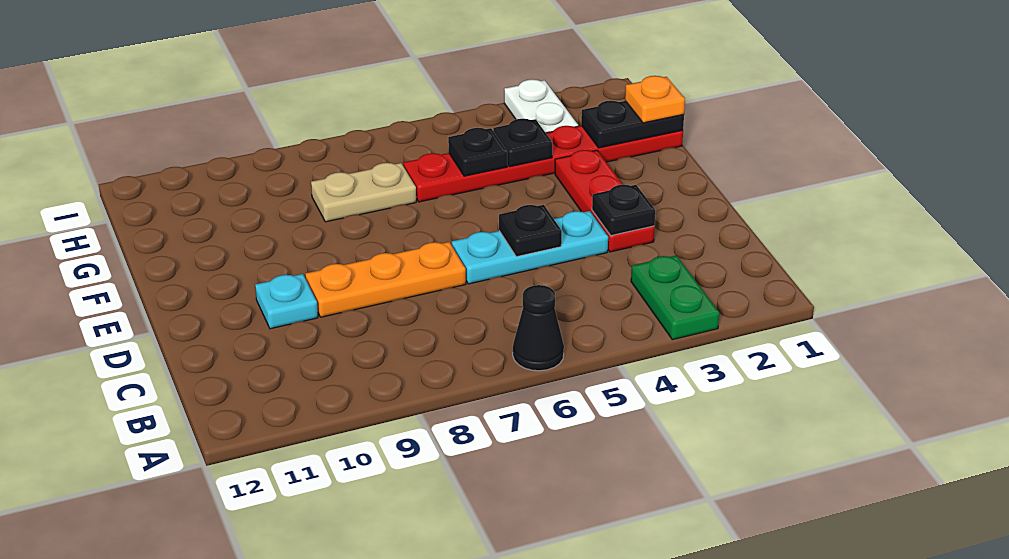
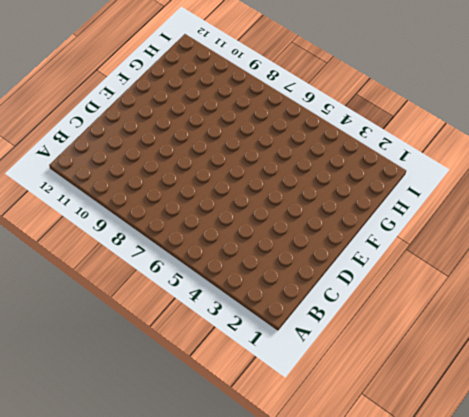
none -> green 1x2 plate [631,256,719,340]
none -> black 1x1 cone [513,285,564,371]
none -> red 1x3 plate [555,150,655,252]

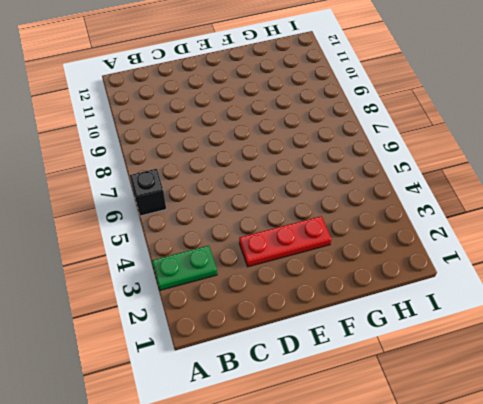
black 1x1 brick [130,169,166,216] -> black 1x1 cone [513,285,564,371]
none -> cyan 1x3 plate [452,211,608,284]
none -> orange 1x3 plate [305,242,466,317]
none -> cyan 1x1 plate [255,274,318,329]

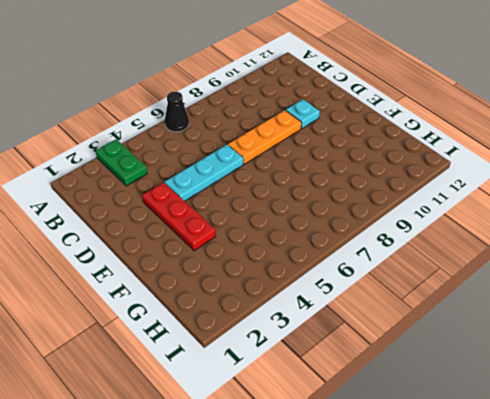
none -> red 1x6 plate [403,126,683,202]
none -> tan 1x2 plate [311,163,416,222]
none -> white 1x2 plate [504,79,578,133]

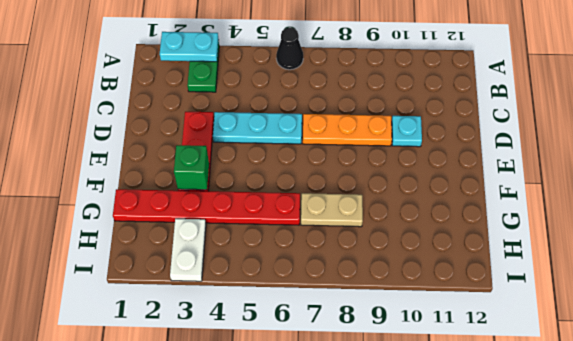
cyan 1x2 plate [160,32,219,62] -> none
green 1x1 brick [174,145,209,190] -> none
none -> black 1x1 plate [592,185,655,236]
none -> black 1x1 plate [499,205,562,257]
none -> black 1x2 plate [581,101,684,148]

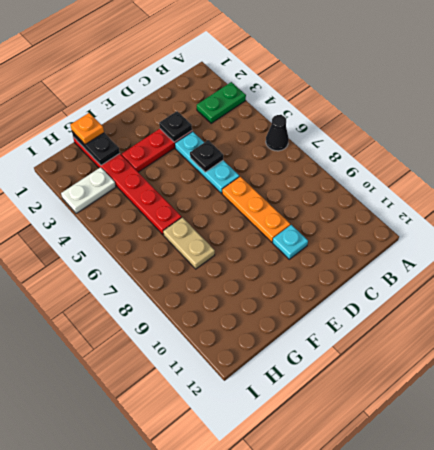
none -> black 1x1 plate [493,119,552,167]
none -> black 1x1 plate [448,128,507,176]

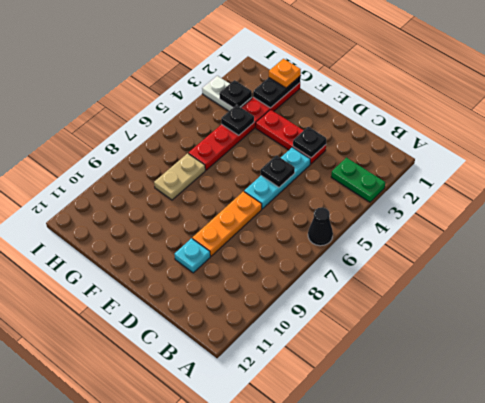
black 1x1 plate [219,80,252,107] -> black 1x1 plate moved to [448,128,507,176]

